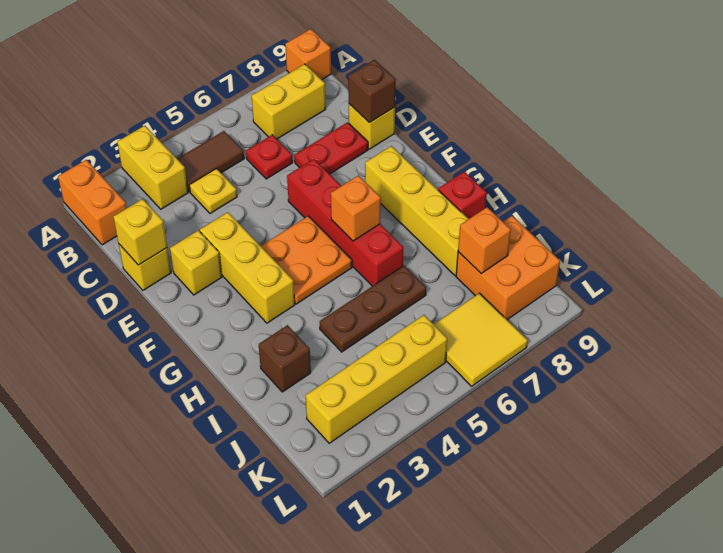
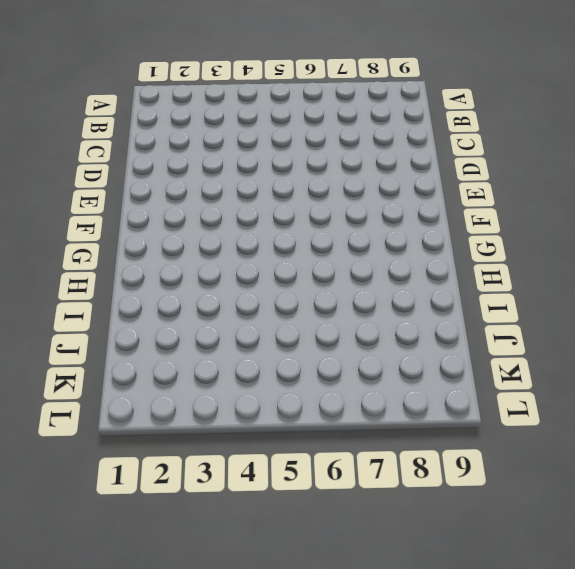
none -> orange 1x2 brick [58,160,127,245]
none -> yellow 1x2 brick [117,126,188,209]
none -> orange 1x1 brick [285,29,331,80]

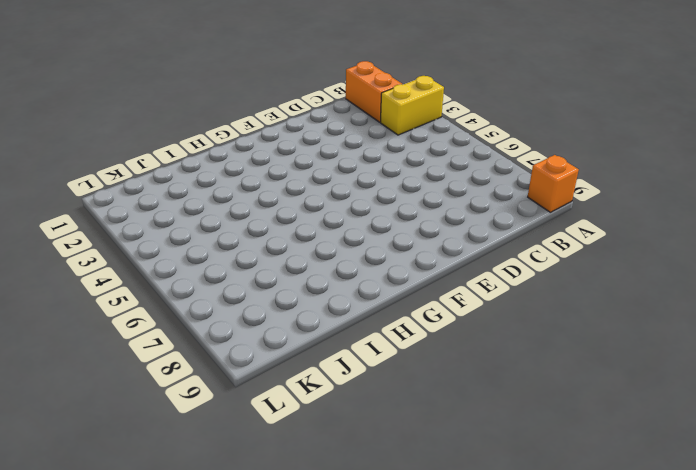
orange 1x2 brick [346,61,402,122] -> orange 1x2 brick turned to [58,160,127,245]
none -> brown 1x2 tile [177,131,244,192]
none -> yellow 1x2 brick [252,64,326,139]
none -> yellow 1x1 plate [189,169,237,214]

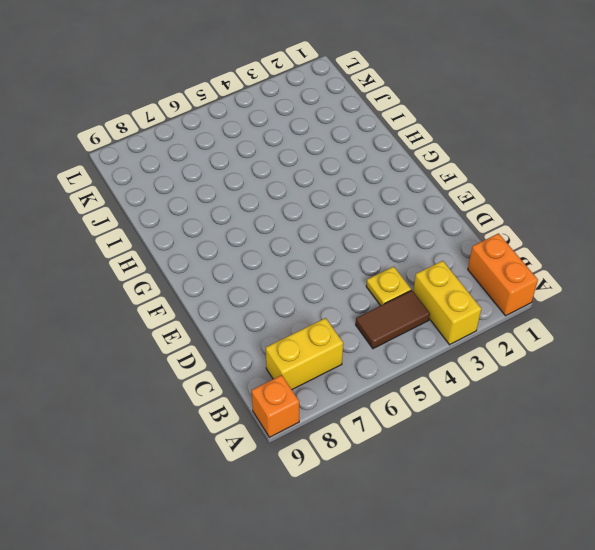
none -> red 1x1 plate [246,135,293,179]
none -> yellow 1x1 brick [119,244,171,290]
none -> red 1x2 plate [295,122,368,174]

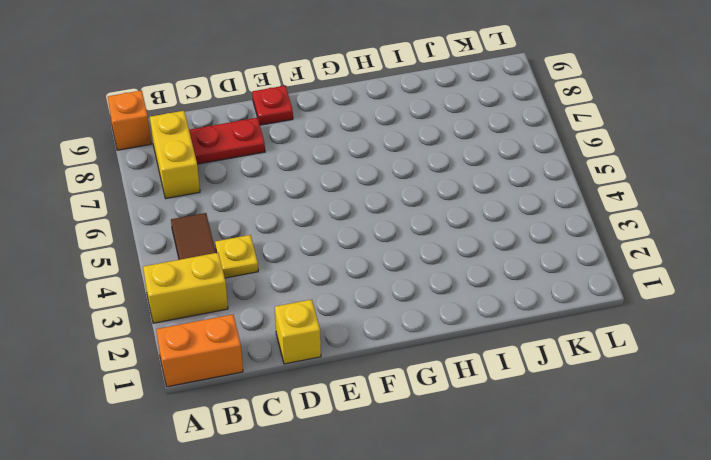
red 1x2 plate [189,118,265,164] -> red 1x2 plate turned to [295,122,368,174]
red 1x1 plate [252,86,293,125] -> red 1x1 plate moved to [246,135,293,179]
none -> yellow 1x1 brick [349,104,395,149]
none -> yellow 1x1 brick [170,230,222,295]
none -> yellow 1x3 brick [200,212,295,323]

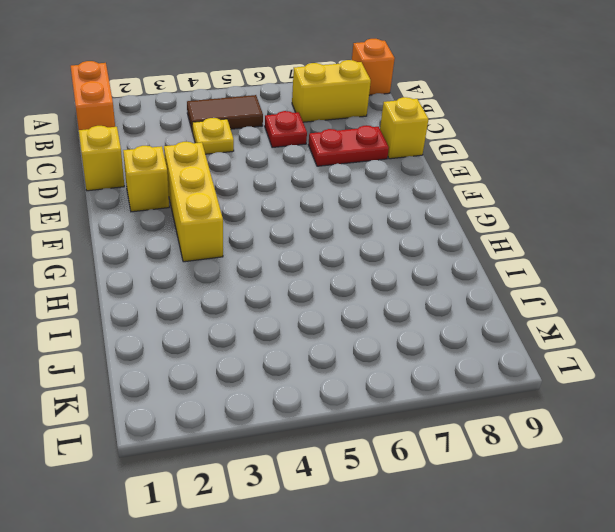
none -> yellow 1x2 brick [117,126,188,209]
none -> red 1x4 brick [287,159,404,286]
none -> orange 2x2 plate [261,216,352,304]

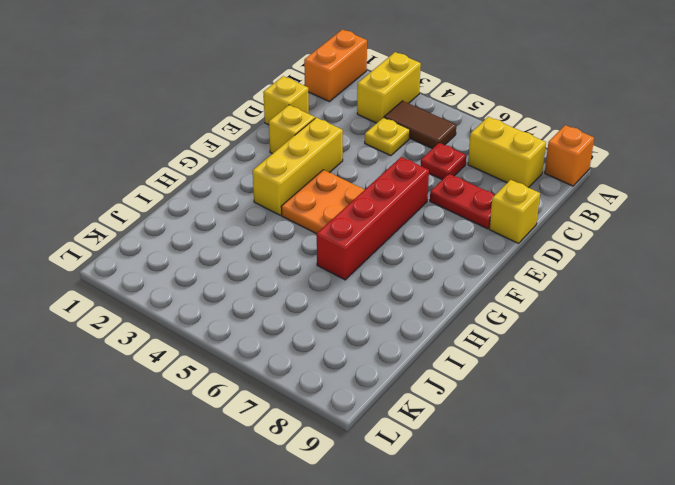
none -> yellow 1x4 brick [365,146,468,276]
none -> red 1x1 brick [438,172,487,219]
none -> brown 1x1 brick [259,325,311,392]

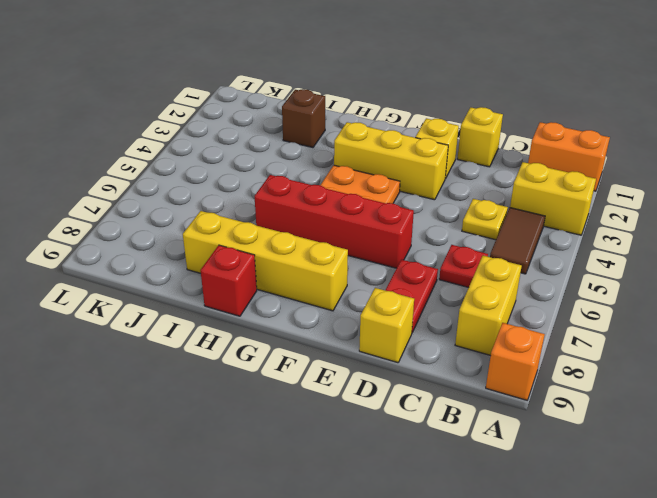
none -> brown 1x3 plate [320,266,426,352]
none -> orange 2x2 brick [456,216,560,320]
none -> yellow 1x4 brick [306,315,447,443]

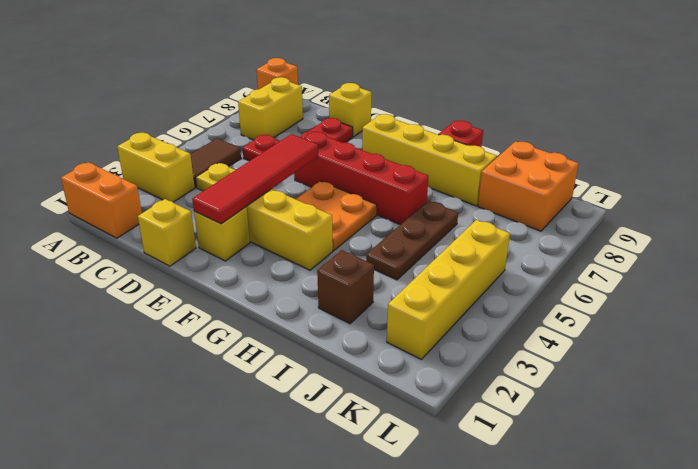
red 1x4 tile [192,134,318,224] -> none
none -> yellow 2x2 tile [434,293,527,386]
none -> yellow 1x1 brick [113,199,167,265]
none -> brown 1x1 brick [348,60,396,123]

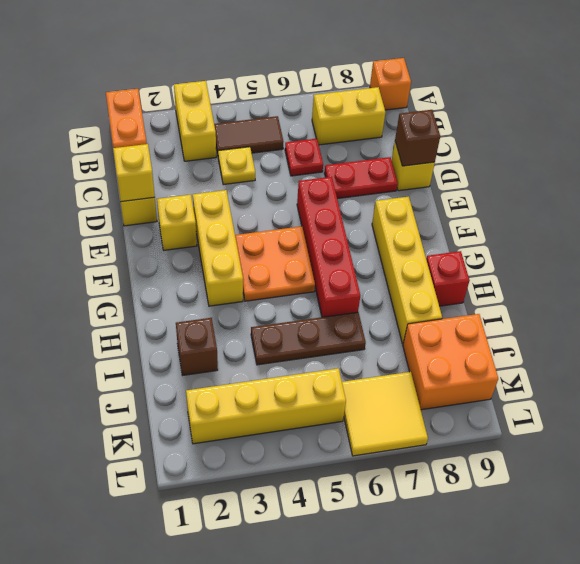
none -> orange 1x1 brick [331,176,381,241]
none -> orange 1x1 brick [458,207,511,273]

